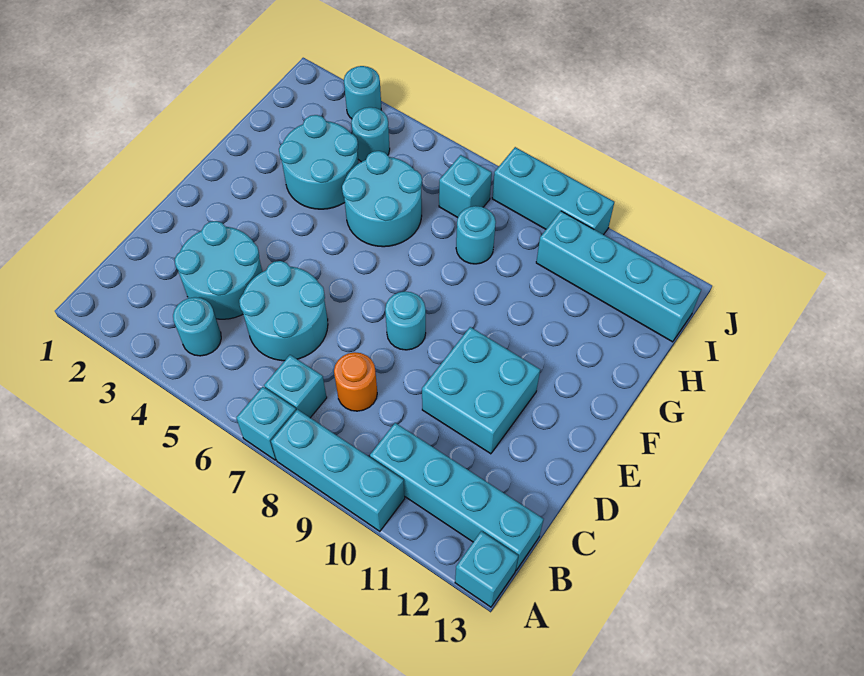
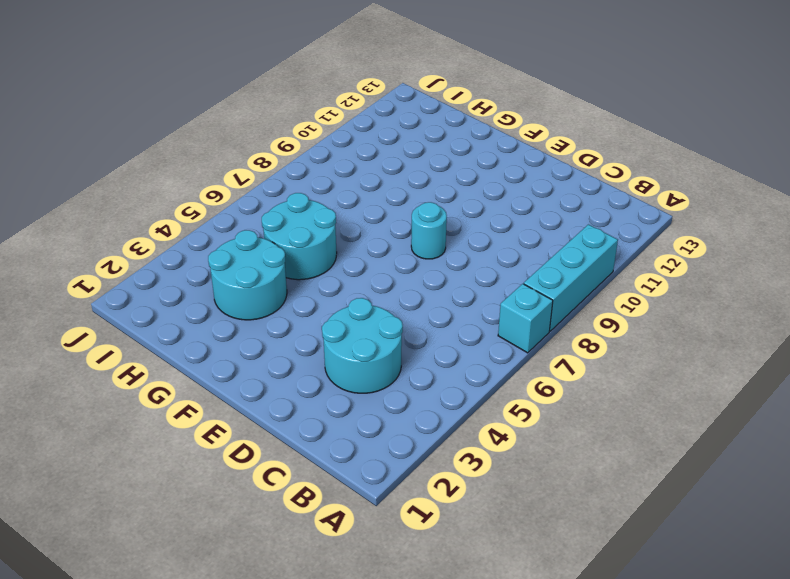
none -> cyan 1x1 brick [455,531,518,607]
none -> cyan 1x1 round brick [173,297,221,356]
none -> cyan 1x1 brick [264,355,327,418]

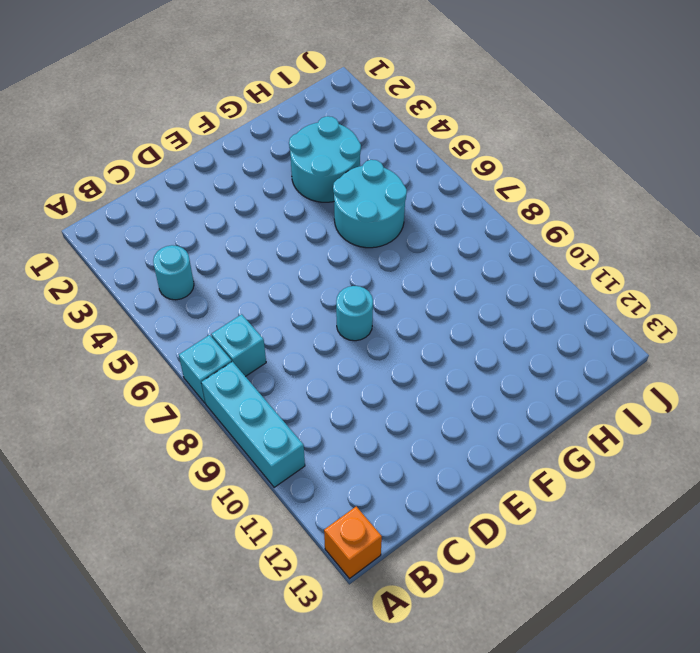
orange 1x1 brick [324,507,382,579] -> cyan 1x1 brick [455,531,518,607]
none -> cyan 1x4 brick [370,423,544,570]
none -> cyan 2x2 round brick [175,221,262,319]
none -> cyan 2x2 round brick [239,261,328,361]

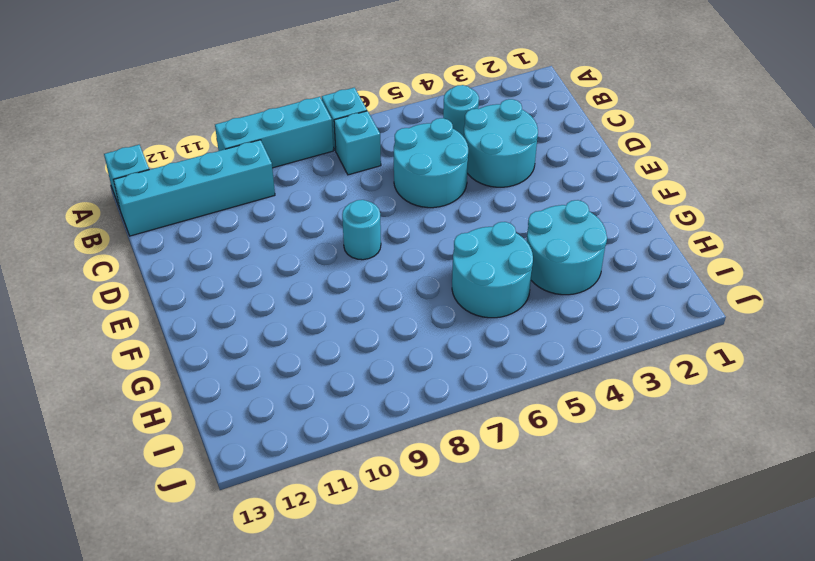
none -> orange 1x1 round brick [334,352,377,411]
none -> cyan 2x2 brick [422,327,540,454]
none -> cyan 1x1 round brick [456,206,496,264]

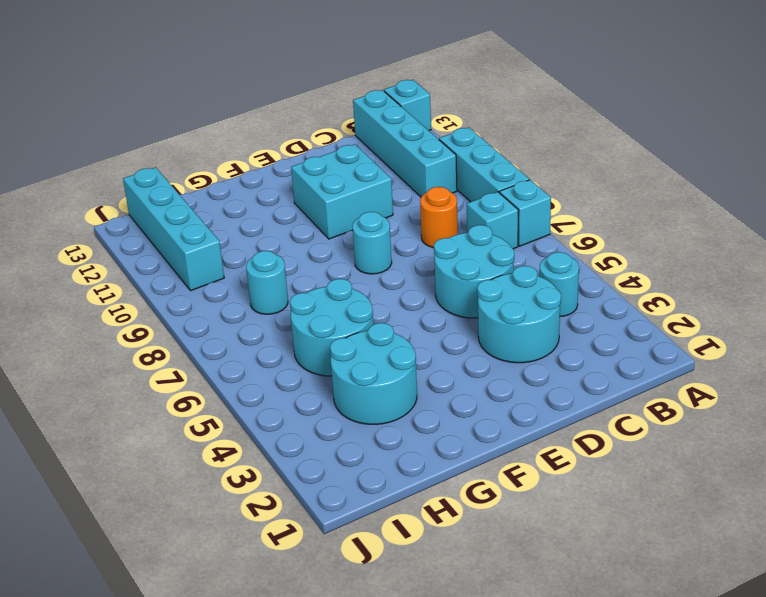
none -> cyan 1x1 round brick [351,107,390,162]
none -> cyan 1x1 brick [439,155,492,218]
none -> cyan 1x1 round brick [344,66,381,119]

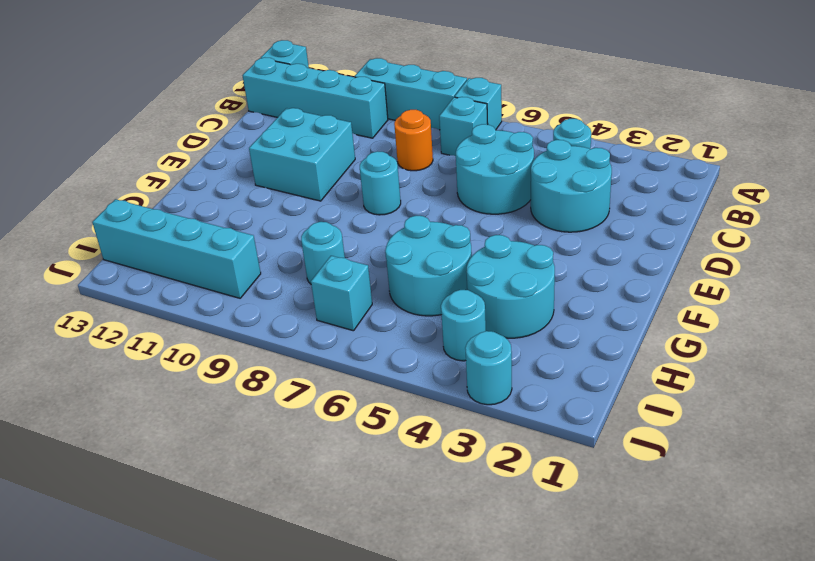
none -> cyan 1x3 brick [492,147,614,235]

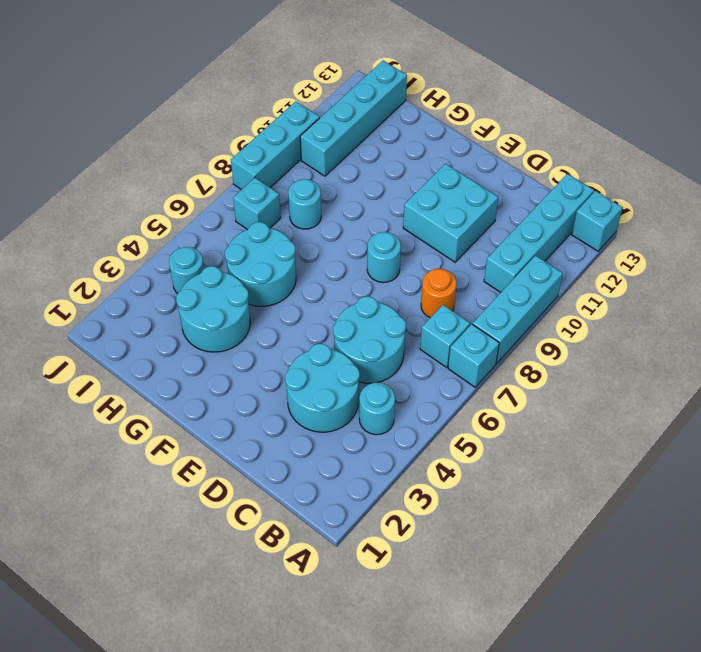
none -> cyan 1x1 round brick [344,66,381,119]

